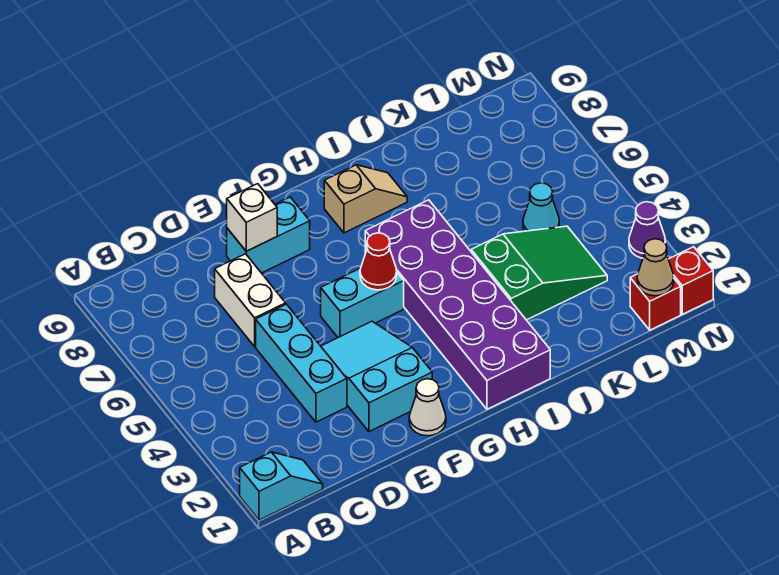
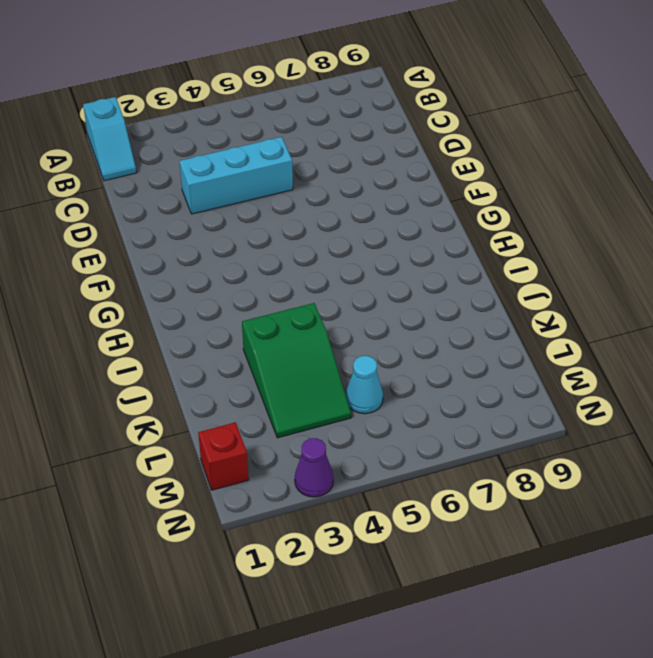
none -> white 1x2 brick [215,254,286,346]
none -> cyan 2x3 slope [321,321,432,432]
none -> cyan 1x2 brick [227,197,310,273]

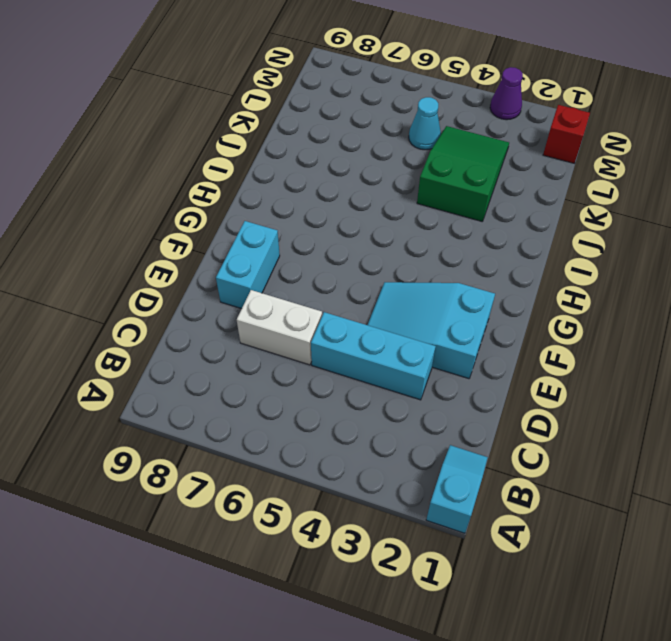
none -> white 1x1 cone [409,379,446,436]
none -> cyan 1x2 brick [321,268,404,337]
none -> purple 2x6 brick [365,200,550,409]

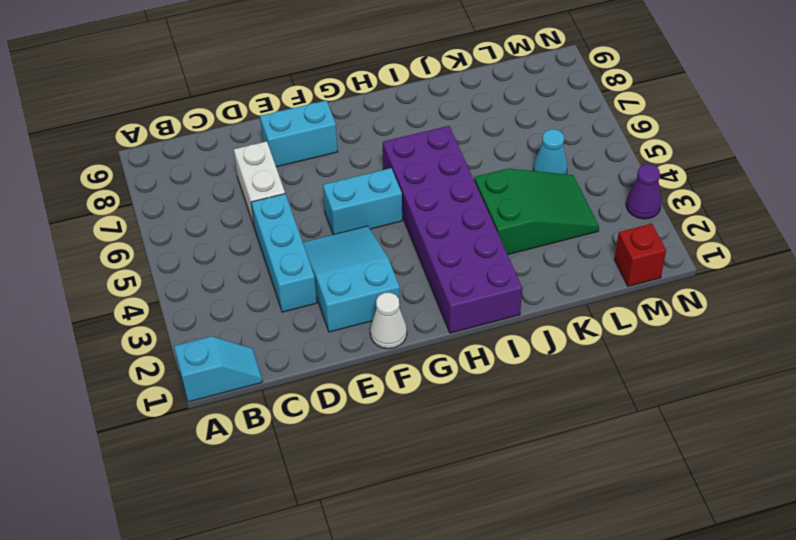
none -> tan 1x2 slope [324,165,407,233]
none -> red 1x1 brick [668,247,713,314]
none -> white 1x1 brick [227,184,277,251]

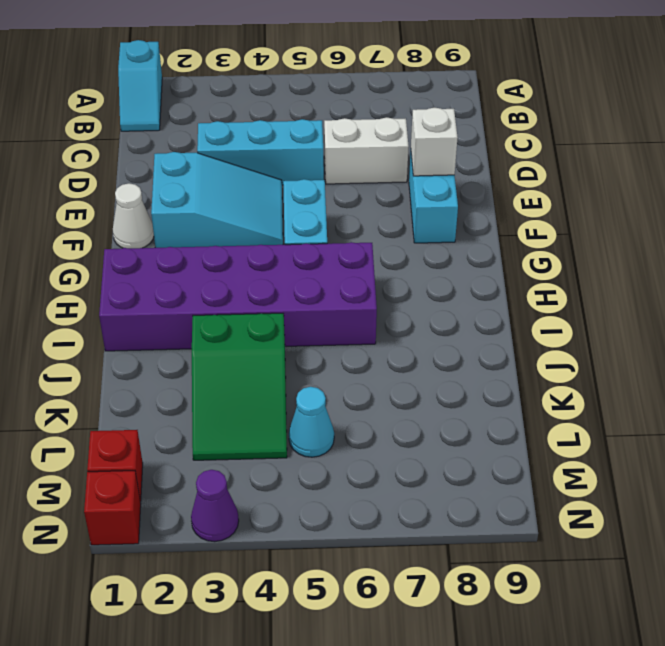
none -> tan 1x2 slope [324,165,407,233]
none -> red 1x1 cone [360,233,397,290]
none -> tan 1x1 cone [637,239,674,296]

